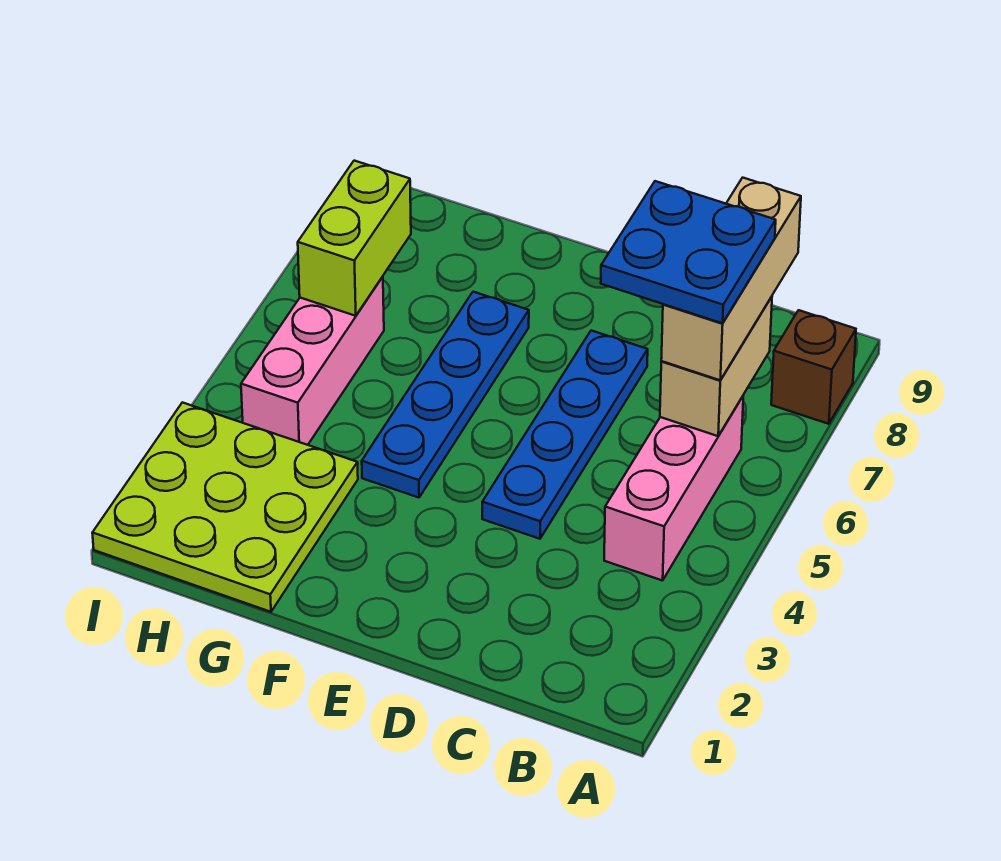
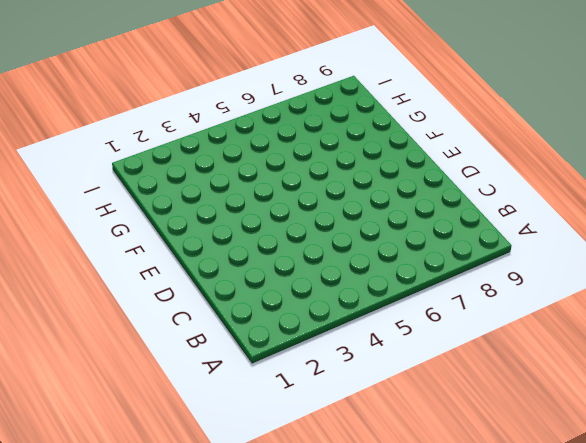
none -> brown 1x1 brick [771,310,856,424]
none -> pink 1x3 brick [604,397,743,581]

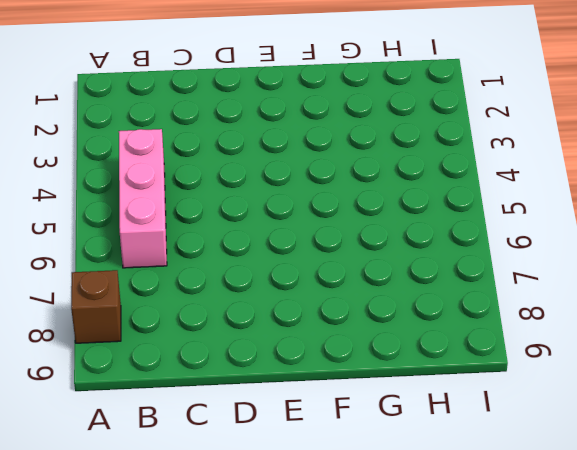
none -> blue 1x4 plate [482,331,648,539]
none -> blue 1x4 plate [362,292,529,498]

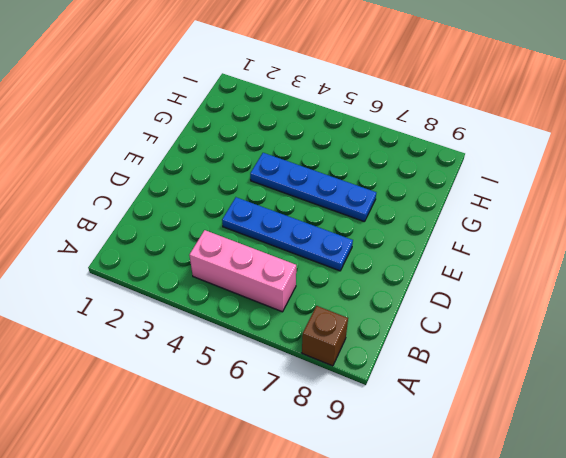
none -> lime 3x3 plate [92,402,358,612]
none -> pink 1x3 brick [241,277,384,445]

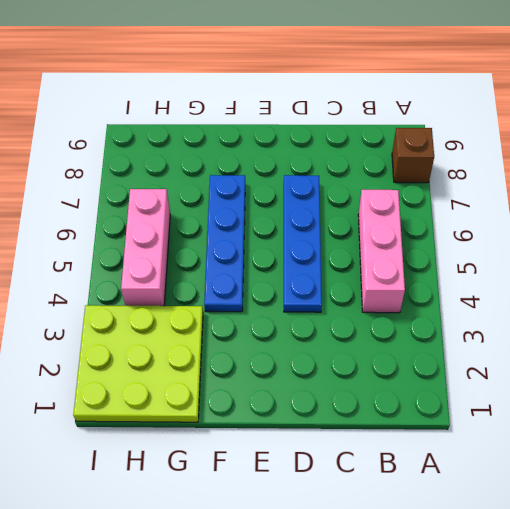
none -> tan 1x2 brick [660,297,772,436]
none -> lime 1x2 brick [298,161,411,316]

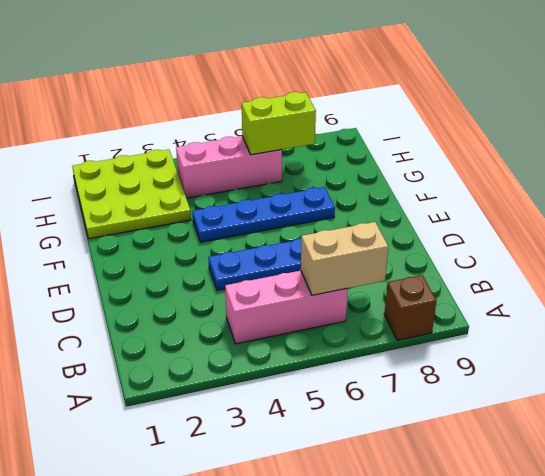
none -> tan 1x3 brick [661,178,801,380]
none -> blue 2x2 plate [601,181,776,323]

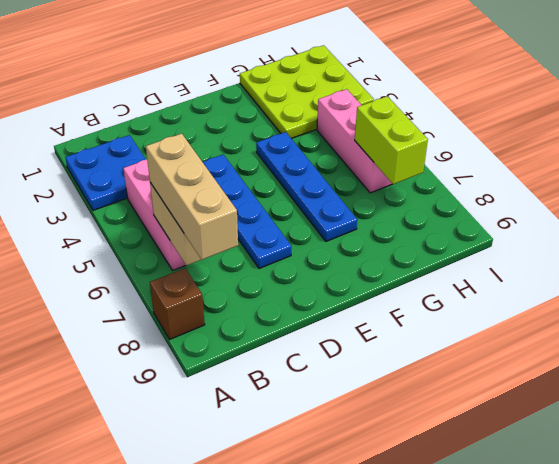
blue 2x2 plate [65,135,146,210] -> blue 2x2 plate moved to [601,181,776,323]

